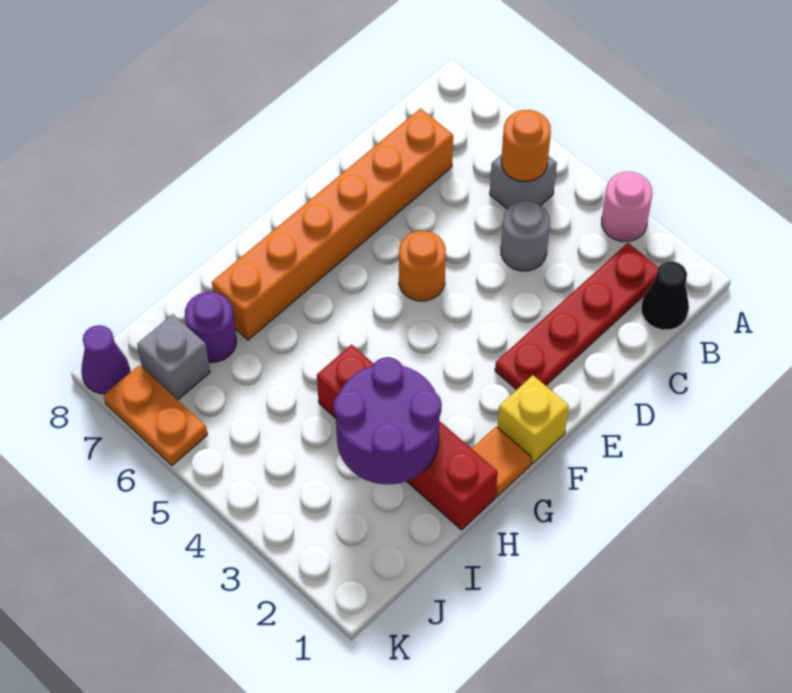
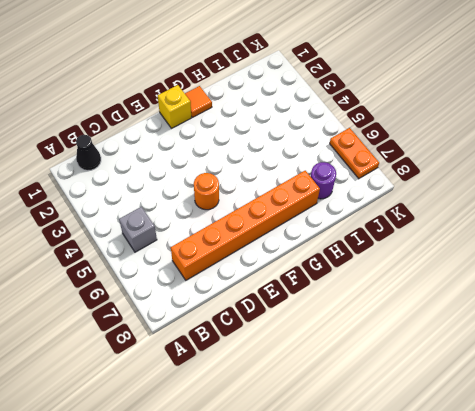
none -> pink 1x1 round brick [602,172,653,242]
none -> red 1x4 plate [495,243,659,390]
none -> grey 1x1 round brick [501,201,550,271]

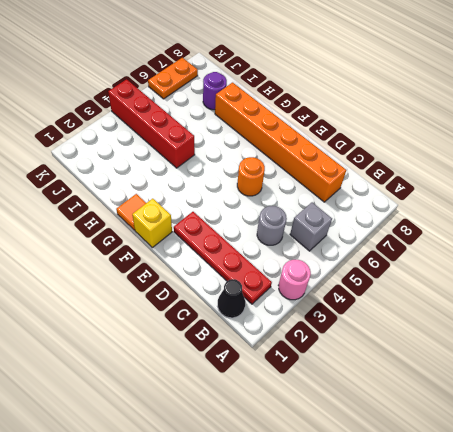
red 1x4 brick [108,79,195,168] -> red 1x4 brick turned to [317,345,498,530]
none -> grey 1x1 brick [137,314,210,400]
none -> purple 1x1 cone [81,325,130,394]
none -> orange 1x1 round brick [501,110,551,181]

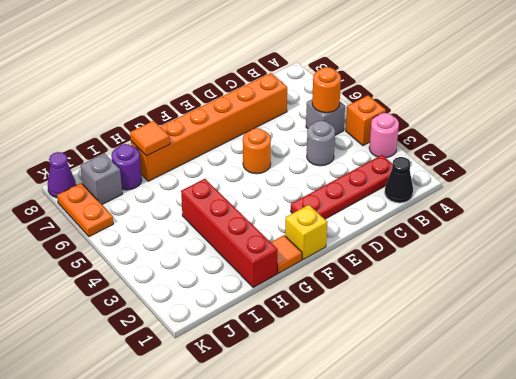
orange 1x1 brick [346,95,386,146] -> none
orange 1x1 tile [130,121,170,156] -> none
none -> purple 2x2 round brick [334,357,442,484]

